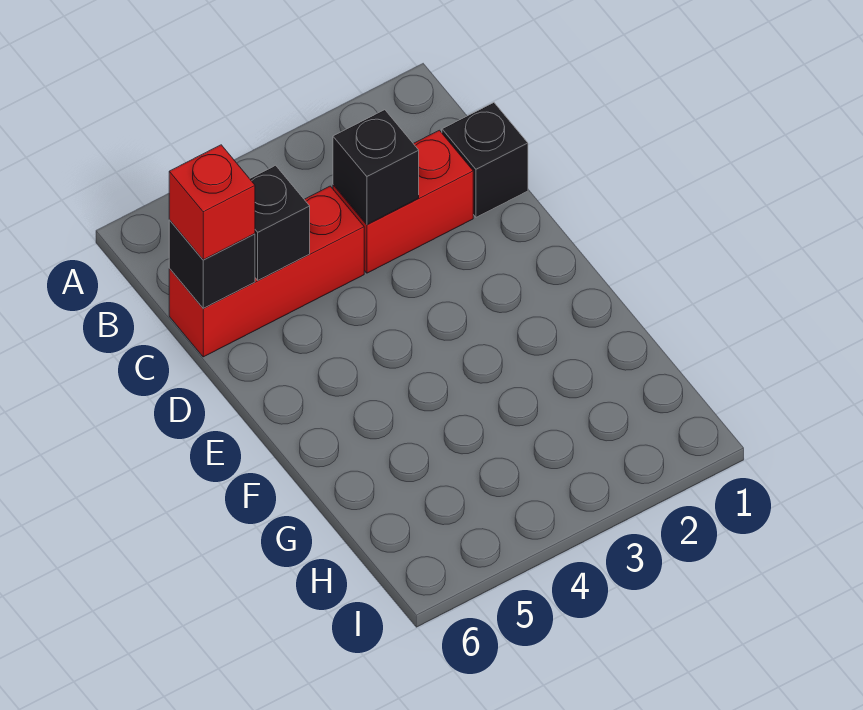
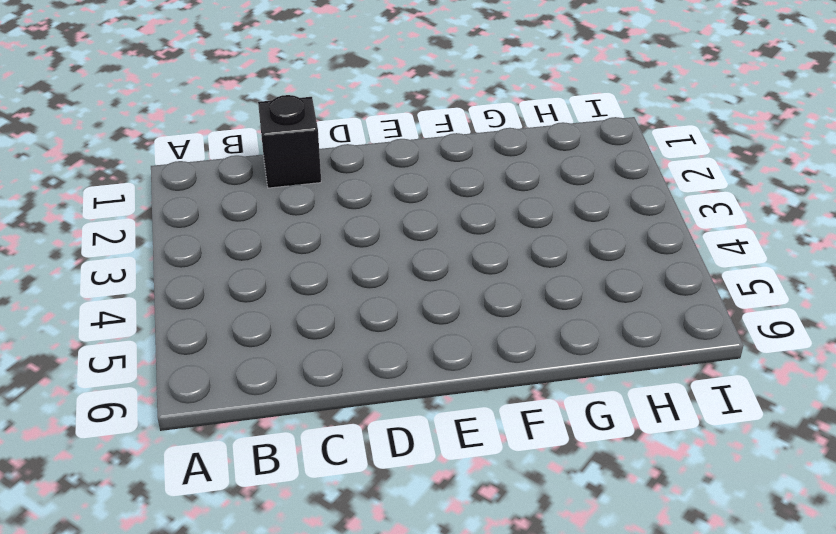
none -> red 1x2 brick [333,130,473,273]
none -> red 1x3 brick [169,186,364,357]

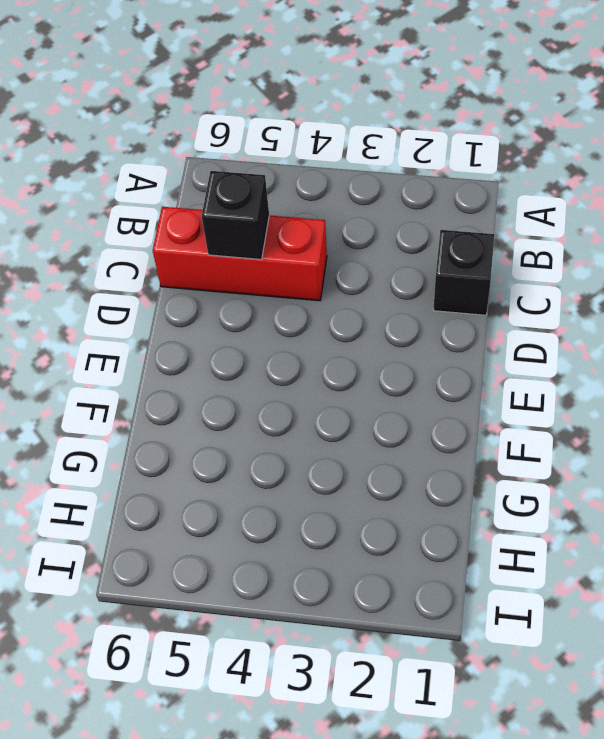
none -> red 1x2 brick [333,130,473,273]
none -> black 1x1 brick [333,110,419,225]

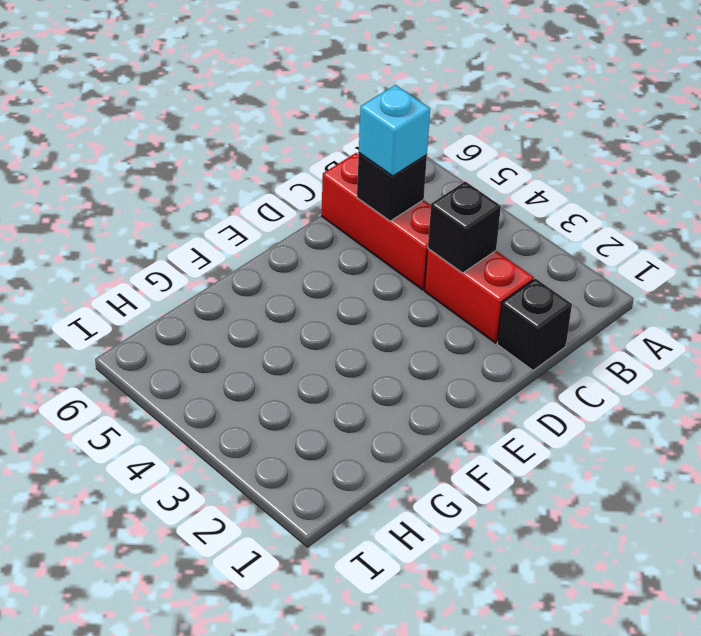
cyan 1x1 brick [359,85,430,176] -> none
none -> black 1x1 brick [169,220,255,308]
none -> red 1x1 brick [169,145,255,260]

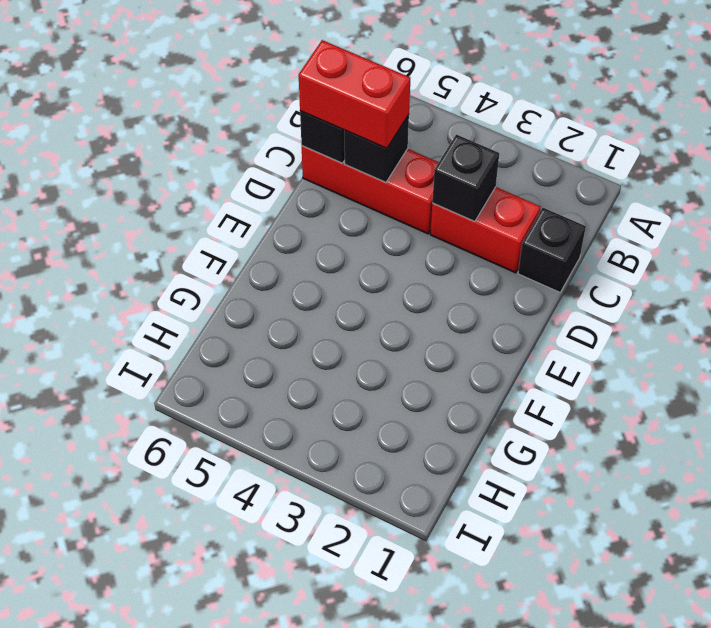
red 1x2 brick [299,40,410,148] -> red 1x1 brick [169,145,255,260]

